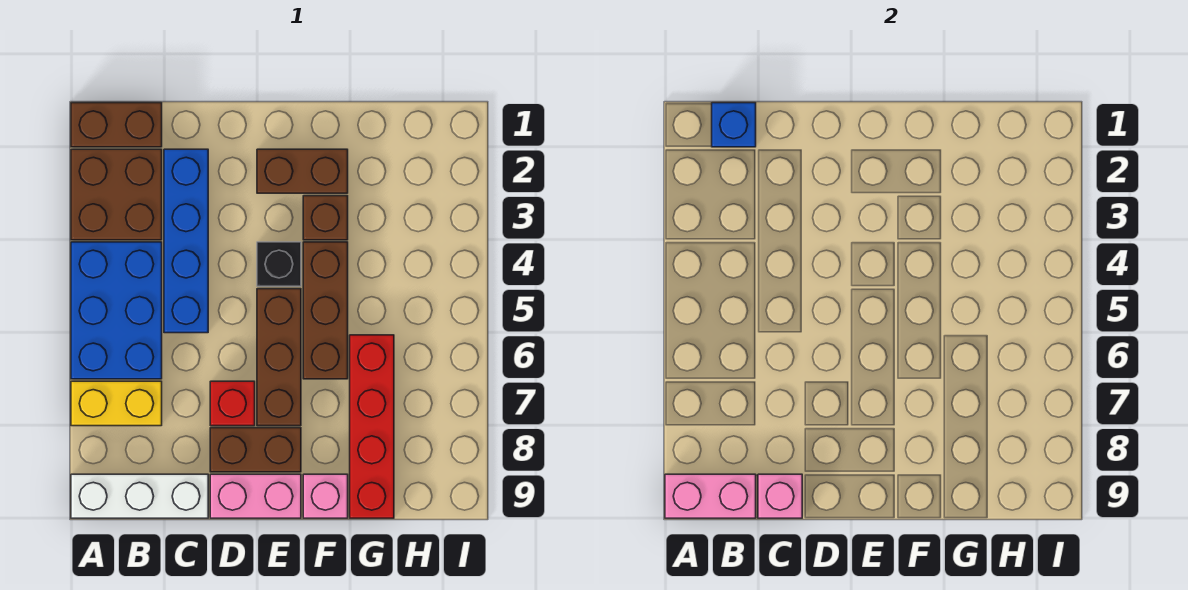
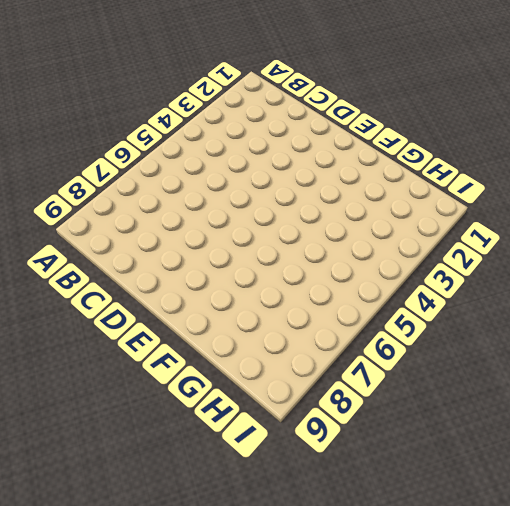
none -> brown 1x2 brick [71,103,162,147]
none -> brown 2x2 brick [71,149,162,240]
none -> blue 2x3 brick [71,242,162,379]

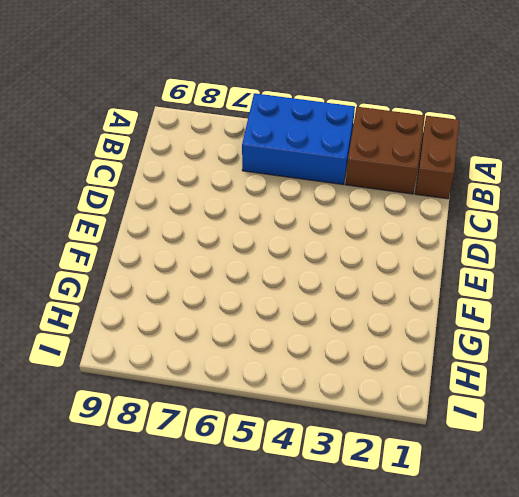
none -> yellow 1x2 brick [71,381,162,426]
none -> white 1x3 brick [71,474,208,518]
none -> blue 1x4 brick [164,149,208,333]

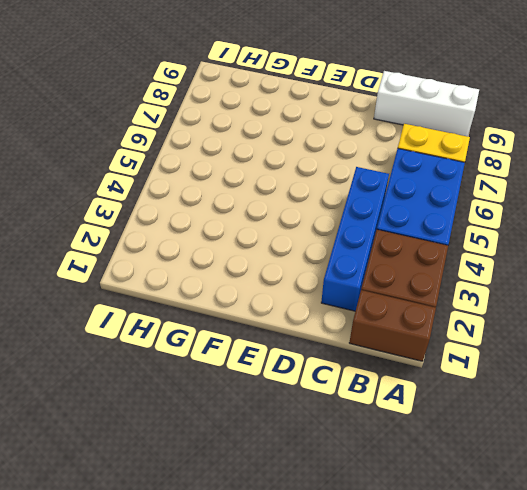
none -> red 1x1 brick [210,381,255,426]
none -> brown 1x2 brick [210,428,301,472]
none -> pink 1x2 brick [210,474,301,518]

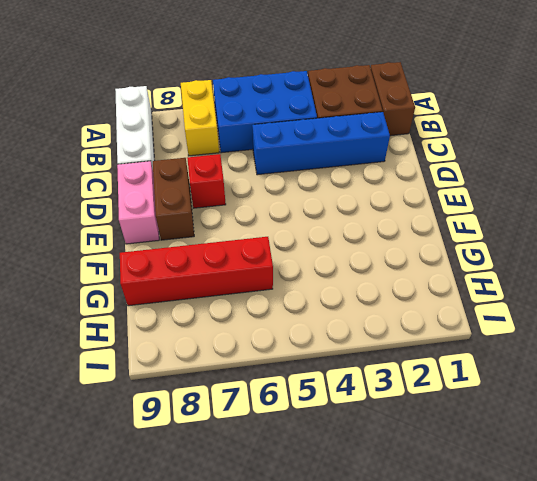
none -> brown 1x2 brick [257,149,348,193]
none -> black 1x1 brick [257,242,301,286]
none -> brown 1x3 brick [257,289,301,426]

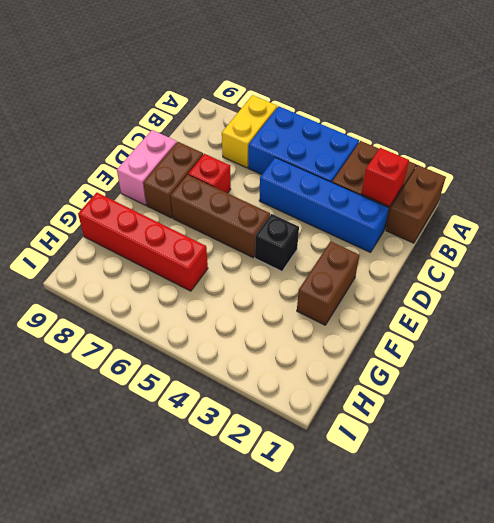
red 1x1 brick [362,148,409,207] -> none
none -> white 1x3 brick [71,474,208,518]
none -> brown 1x1 brick [303,196,348,240]
none -> brown 1x3 brick [303,242,348,379]

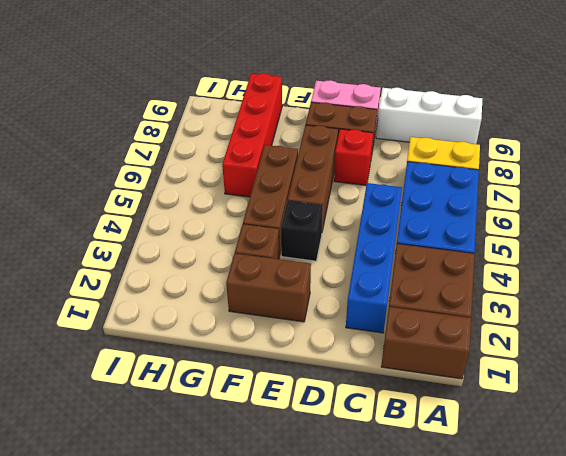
none -> pink 1x1 brick [303,474,348,518]
none -> pink 1x2 brick [665,474,756,518]
none -> blue 1x1 brick [712,103,756,147]

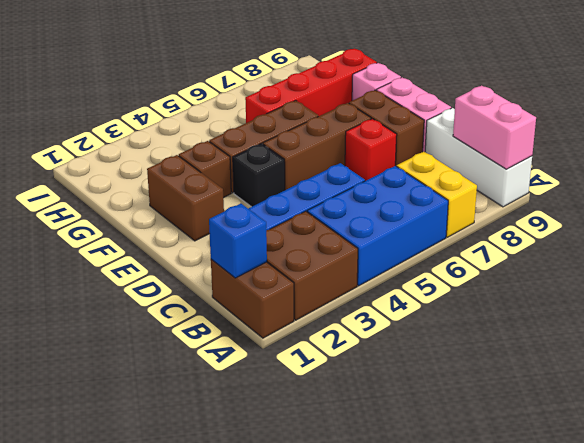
none -> pink 1x1 brick [758,474,802,518]

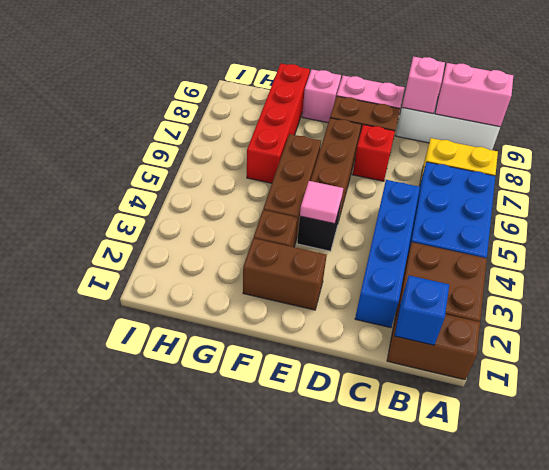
pink 1x1 tile [300,181,343,224] -> none

